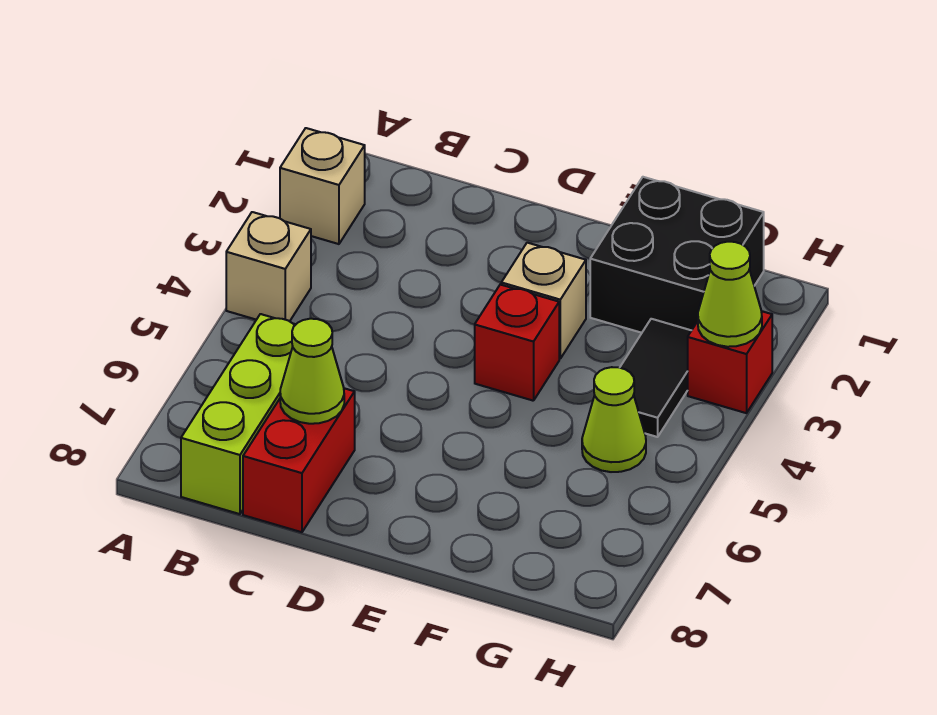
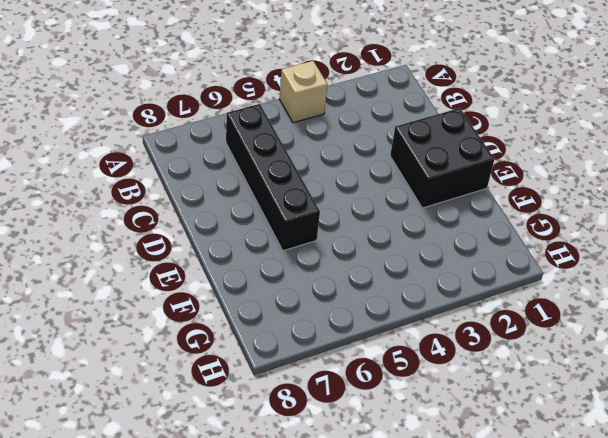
black 1x4 brick [226,104,320,251] -> lime 1x3 brick [181,314,296,514]
black 2x2 brick [390,108,494,208] -> black 2x2 brick moved to [590,177,764,333]
none -> tan 1x1 brick [280,128,365,244]
none -> red 1x2 brick [243,388,355,532]
none -> tan 1x1 brick [501,243,586,359]

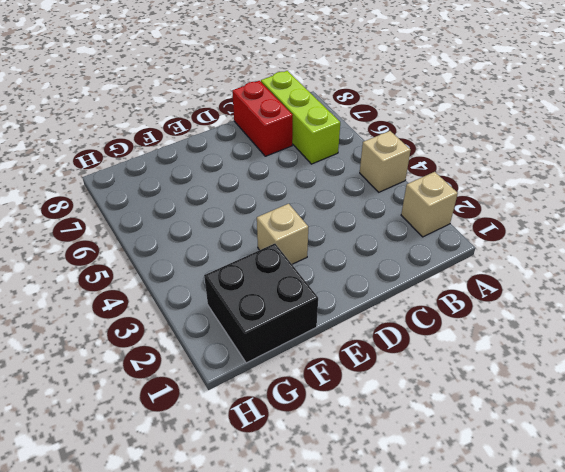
none -> red 1x1 brick [475,285,559,401]
none -> black 1x2 tile [620,319,692,437]
none -> lime 1x1 cone [582,367,646,472]

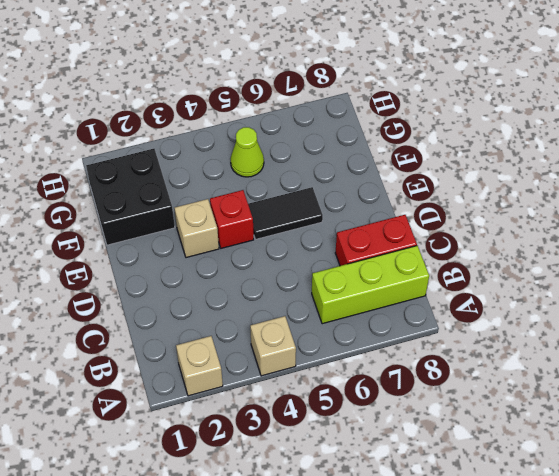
black 1x2 tile [248,187,323,239] -> black 1x2 tile moved to [620,319,692,437]
none -> red 1x1 brick [688,311,772,413]
none -> lime 1x1 cone [280,319,344,424]
none -> lime 1x1 cone [698,242,762,347]

